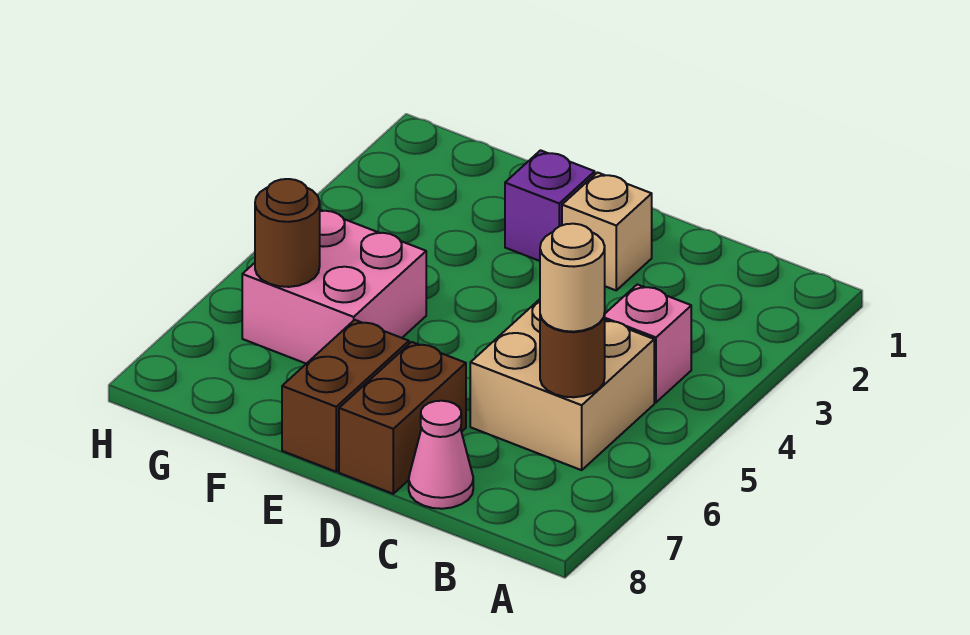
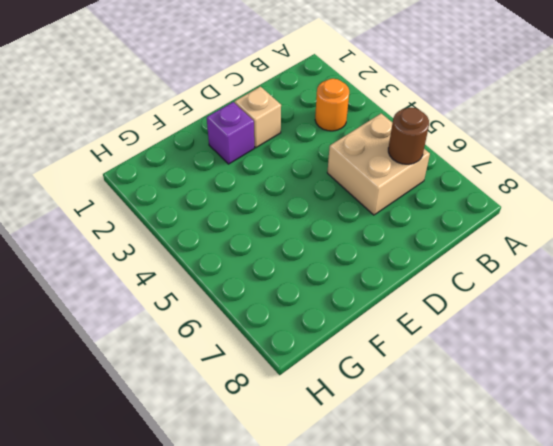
orange 1x1 round brick [315,79,349,131] -> none
none -> pink 1x1 brick [605,284,691,402]
none -> pink 1x1 cone [409,401,473,509]

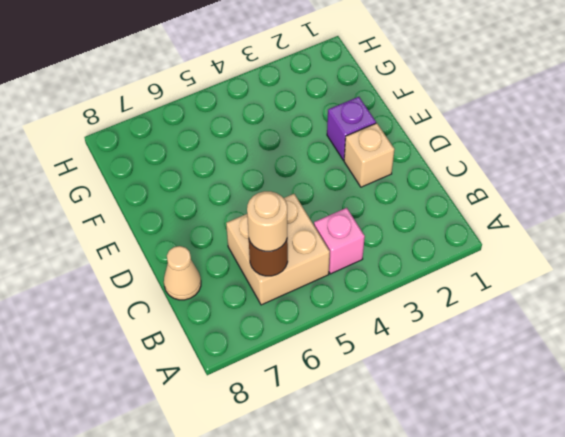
tan 1x1 cone [164,246,201,300] -> pink 1x1 cone [409,401,473,509]
none -> brown 1x2 brick [339,342,466,494]
none -> brown 1x2 brick [282,320,409,472]

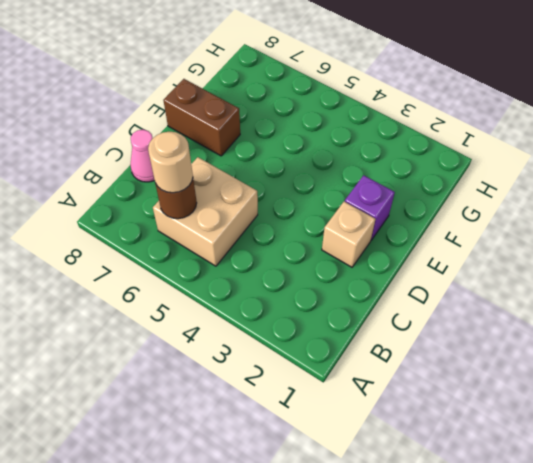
none -> pink 1x1 brick [605,284,691,402]
none -> brown 1x2 brick [339,342,466,494]

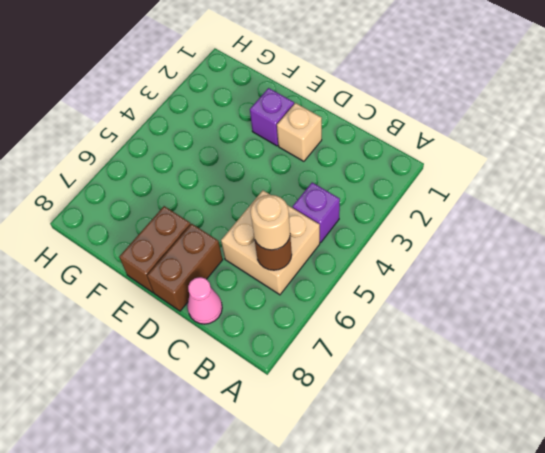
purple 1x1 brick [293,183,340,243] -> pink 1x1 brick [605,284,691,402]
none -> pink 2x2 brick [242,210,426,364]
none -> brown 1x1 round brick [255,179,320,287]

